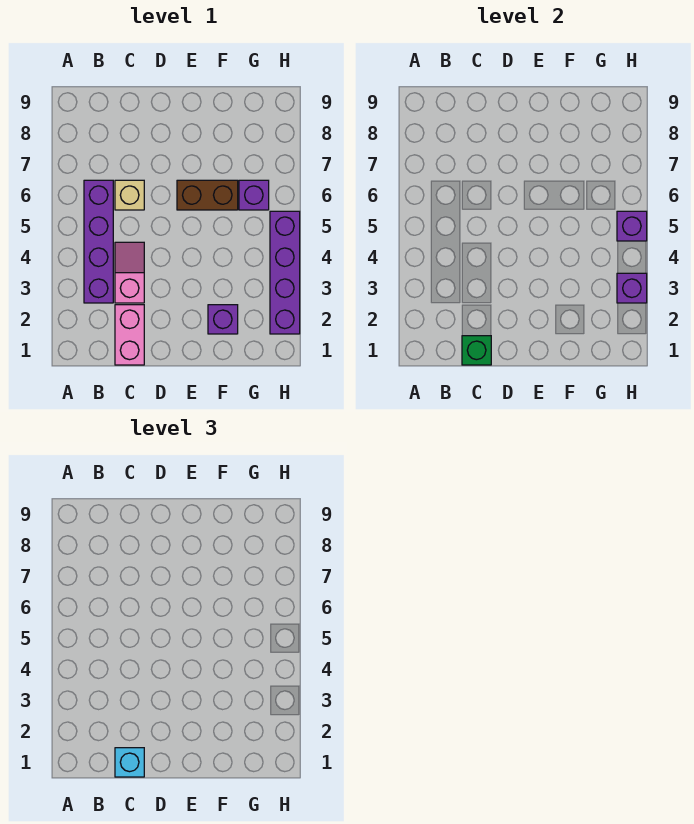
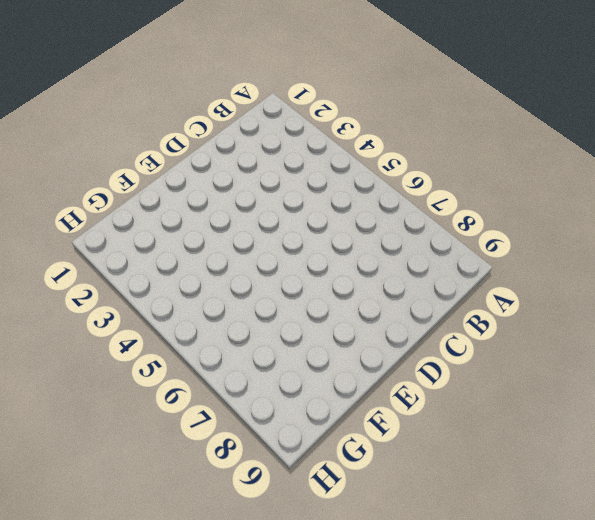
none -> purple 1x4 brick [84,180,113,303]
none -> pink 1x2 brick [115,305,144,365]
none -> pink 1x2 slope [115,242,144,303]

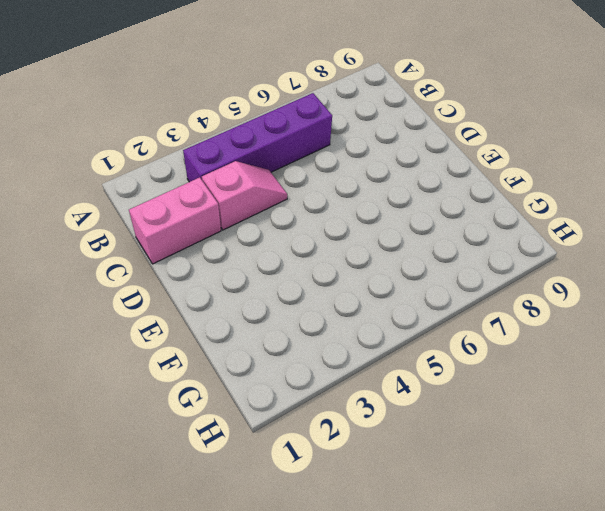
none -> tan 1x1 brick [115,180,144,210]
none -> brown 1x2 brick [177,180,238,210]
none -> purple 1x1 brick [208,305,238,334]

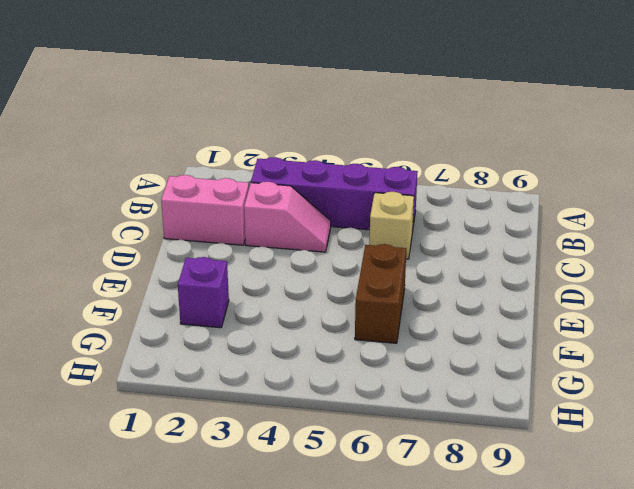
none -> purple 1x1 brick [239,180,269,210]
none -> purple 1x4 brick [270,211,300,334]
none -> green 1x1 brick [462,336,491,365]

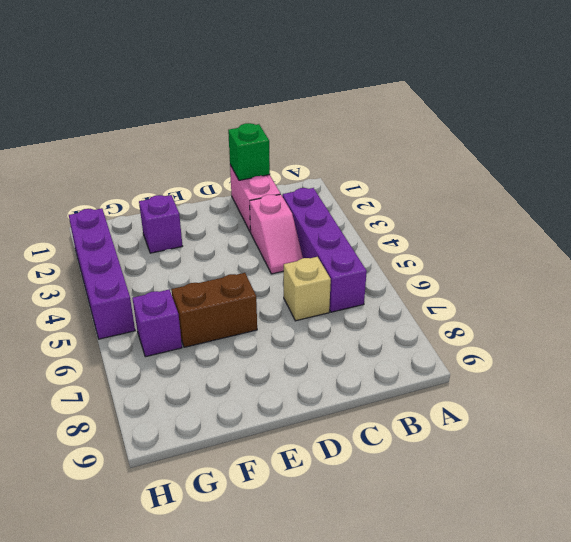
none -> purple 1x1 brick [617,273,647,303]
none -> purple 1x1 brick [617,211,647,241]
none -> cyan 1x1 brick [115,748,144,777]

